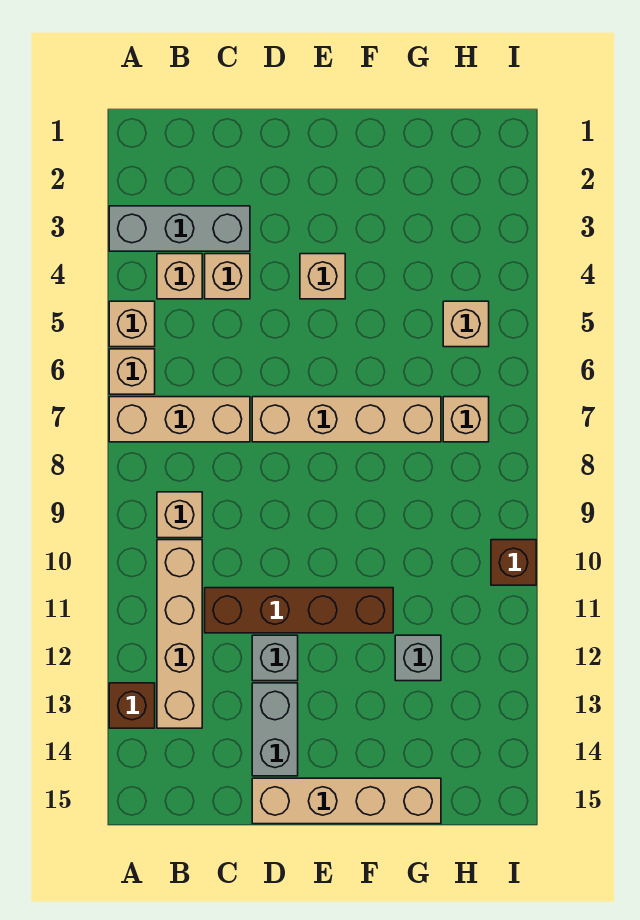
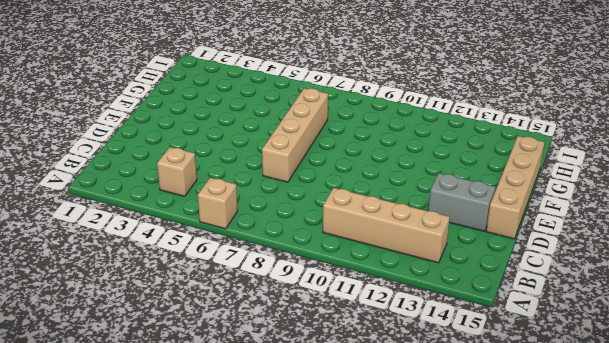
none -> grey 1x3 brick [109,206,250,251]
none -> tan 1x1 brick [109,301,155,347]
none -> tan 1x3 brick [109,397,250,442]

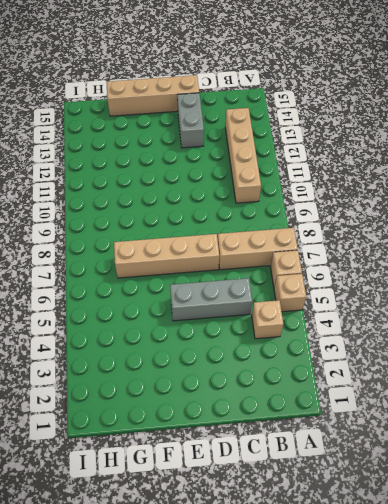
grey 1x3 brick [170,278,252,321] -> grey 1x3 brick moved to [109,206,250,251]
none -> brown 1x1 brick [109,683,155,728]
none -> tan 1x1 brick [157,492,202,538]
none -> tan 1x1 brick [205,254,250,299]

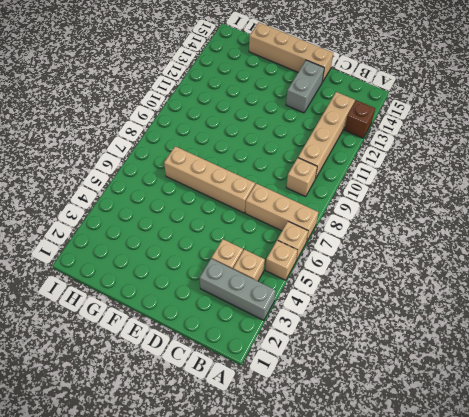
none -> brown 1x4 brick [205,588,393,633]
none -> grey 1x1 brick [252,635,298,681]
none -> tan 1x1 brick [300,254,345,299]

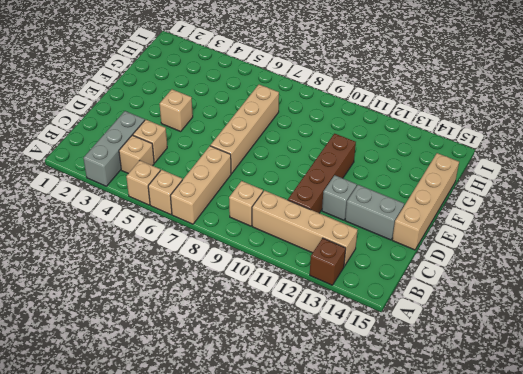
none -> grey 1x1 brick [395,635,441,681]
none -> tan 1x1 brick [443,301,489,347]
none -> tan 1x1 brick [443,397,489,442]

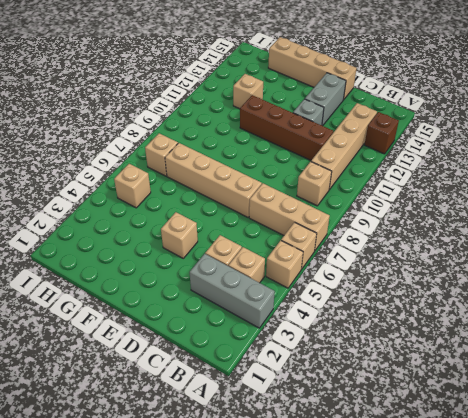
tan 1x1 brick [233,74,263,109] -> grey 1x1 brick [395,635,441,681]
none -> brown 1x1 brick [491,540,536,585]

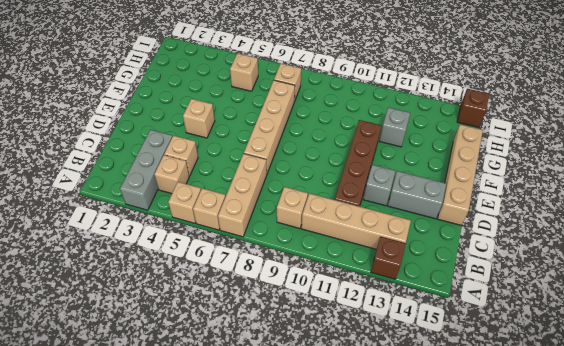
brown 1x1 brick [457,89,489,127] -> brown 1x1 brick moved to [491,540,536,585]

